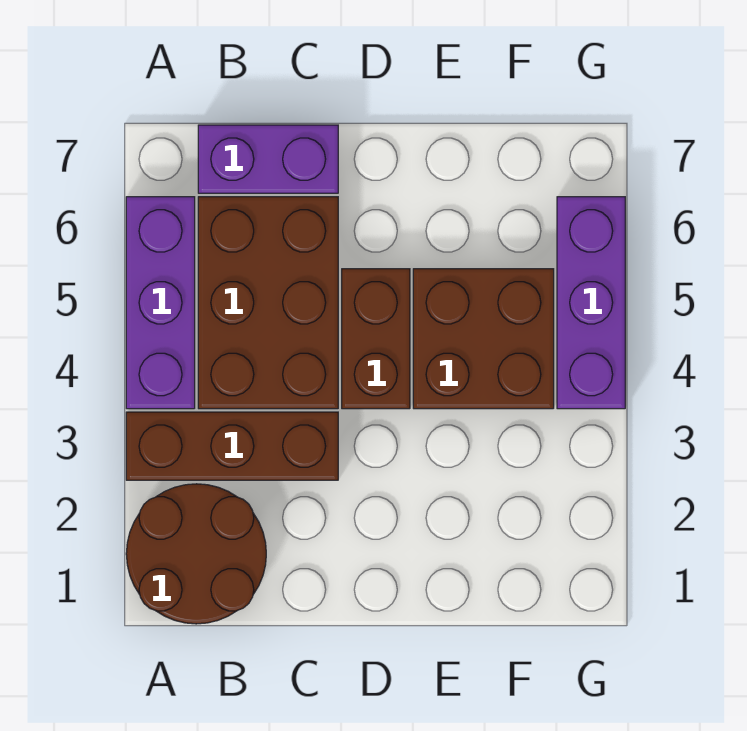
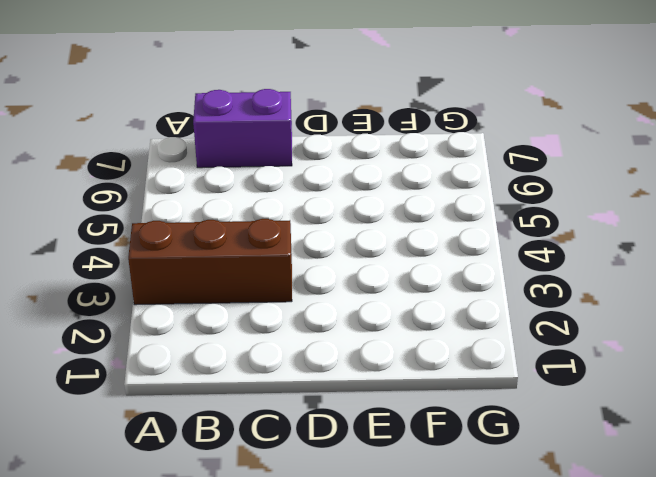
none -> brown 2x2 round brick [126,484,266,624]
none -> purple 1x3 brick [126,197,195,409]

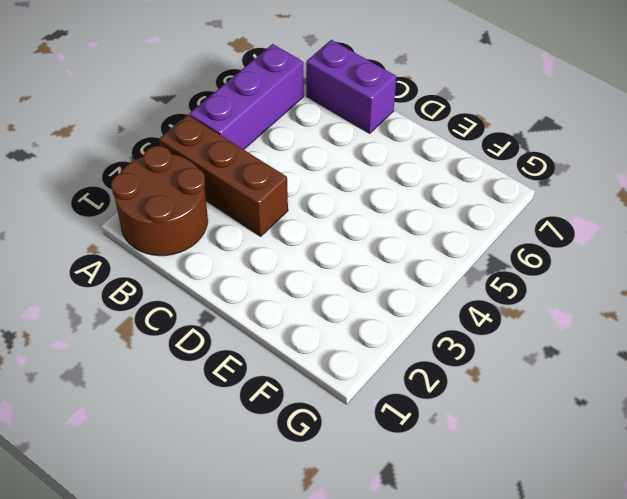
none -> brown 2x3 brick [198,197,338,409]
none -> brown 1x2 brick [342,269,410,409]

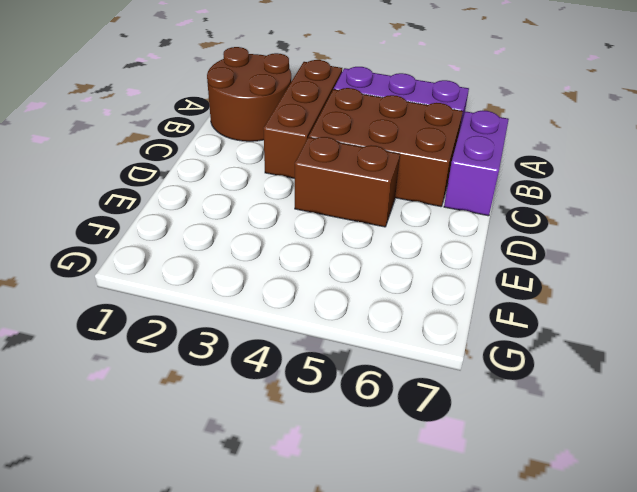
none -> brown 2x2 brick [413,269,554,409]
none -> purple 1x3 brick [557,197,625,409]

